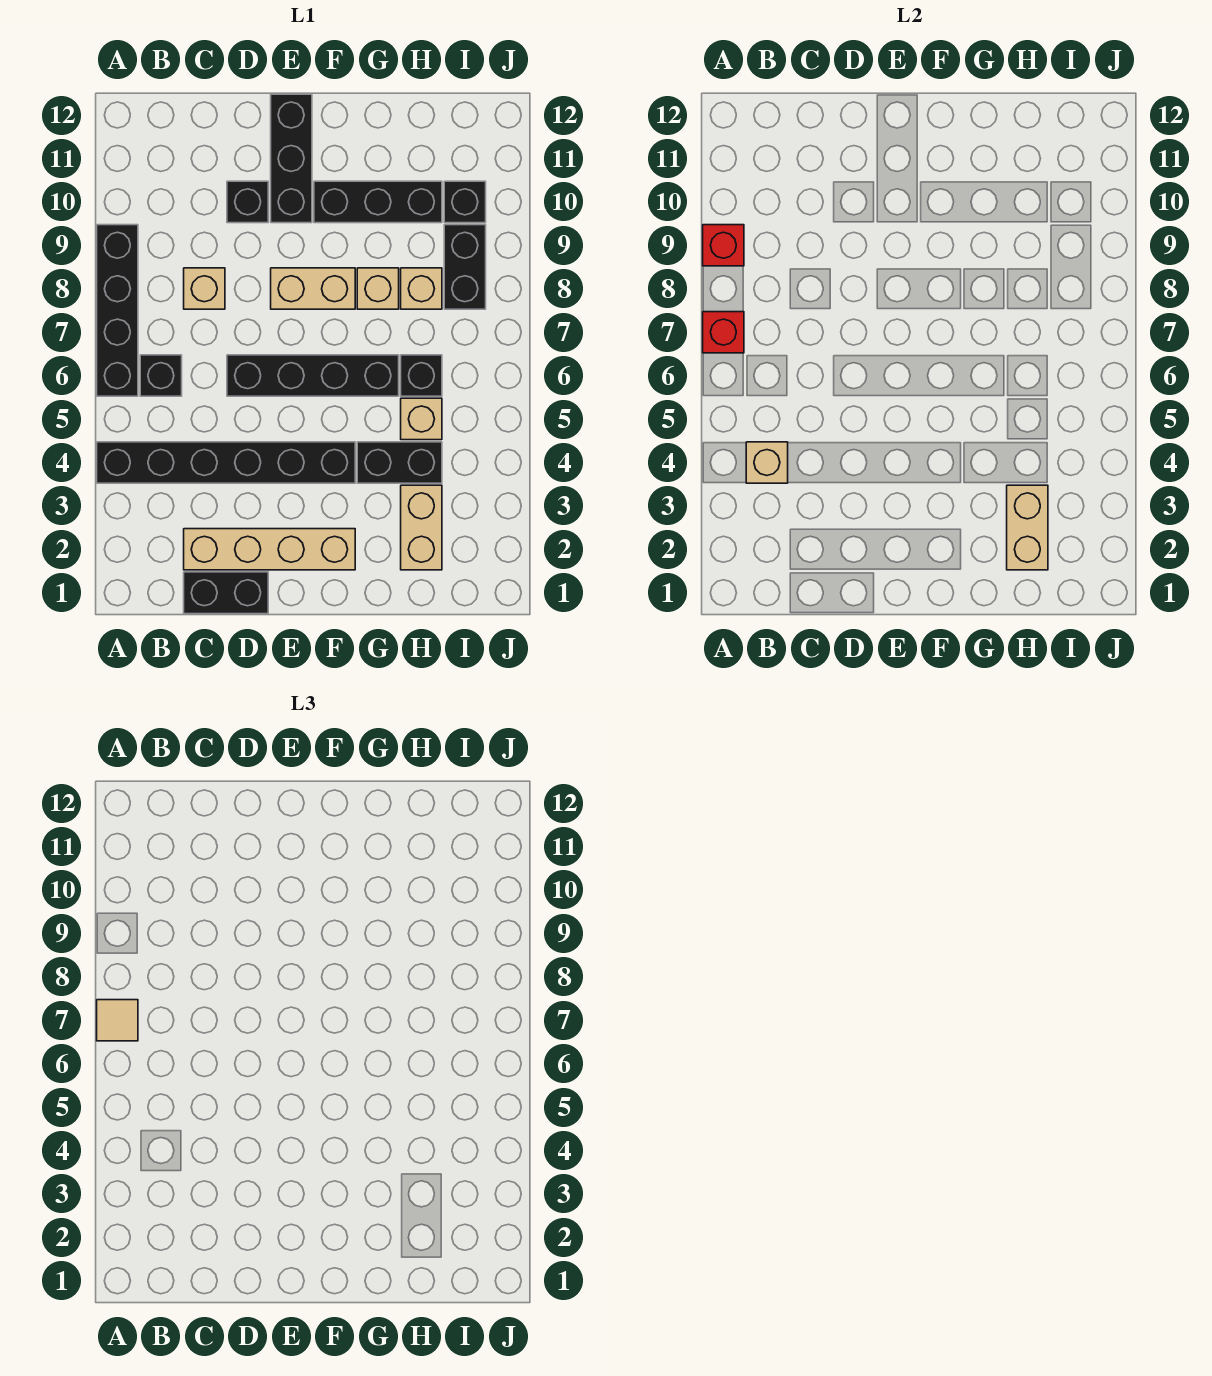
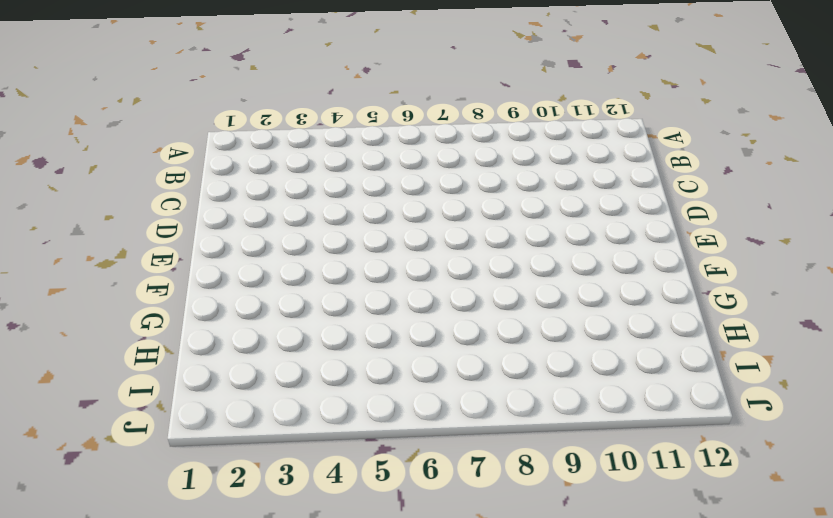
none -> black 1x6 brick [97,442,355,483]
none -> black 1x4 brick [97,225,138,396]
none -> black 1x1 brick [140,355,182,396]

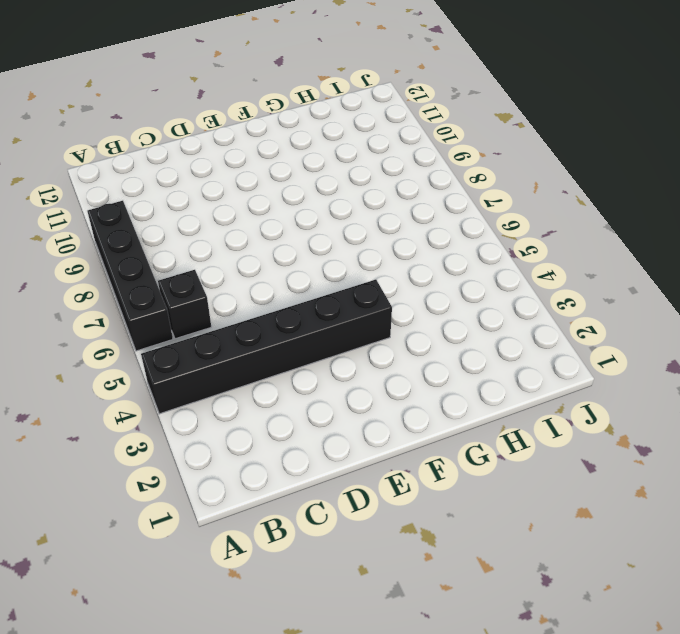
none -> black 1x2 brick [184,572,268,614]
none -> tan 1x4 brick [184,529,355,570]
none -> tan 1x1 brick [184,268,225,309]

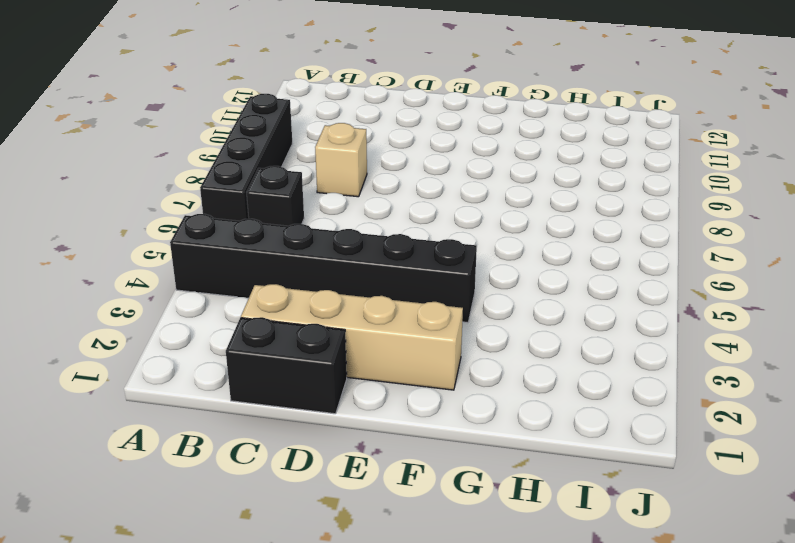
none -> black 1x4 brick [227,355,399,396]
none -> black 1x1 brick [227,181,268,223]
none -> tan 1x2 brick [271,268,355,309]

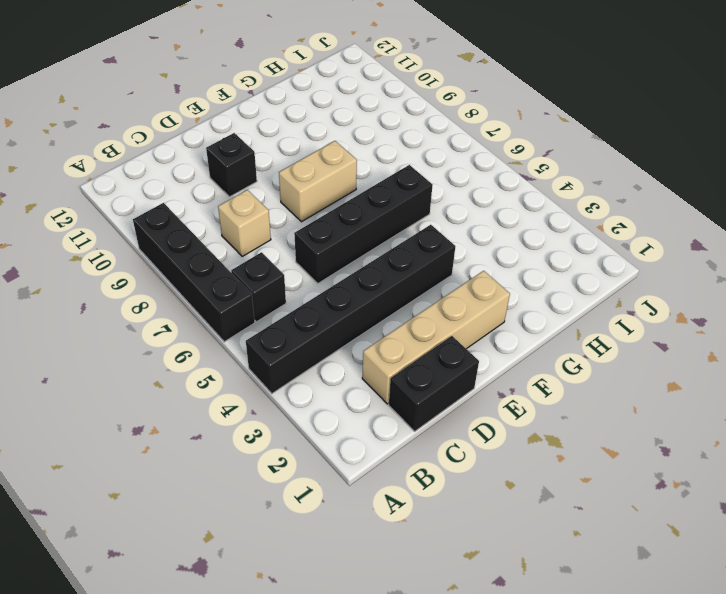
none -> black 1x3 brick [271,94,312,223]
none -> black 1x3 brick [314,181,442,223]
none -> black 1x2 brick [357,442,442,483]

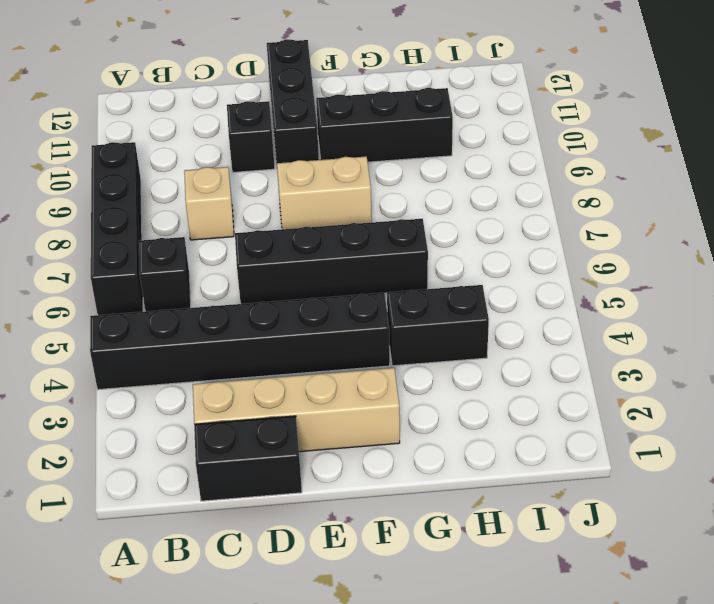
none -> tan 1x1 brick [357,268,399,309]
none -> tan 1x2 brick [401,485,442,570]
none -> tan 1x1 brick [401,398,442,440]

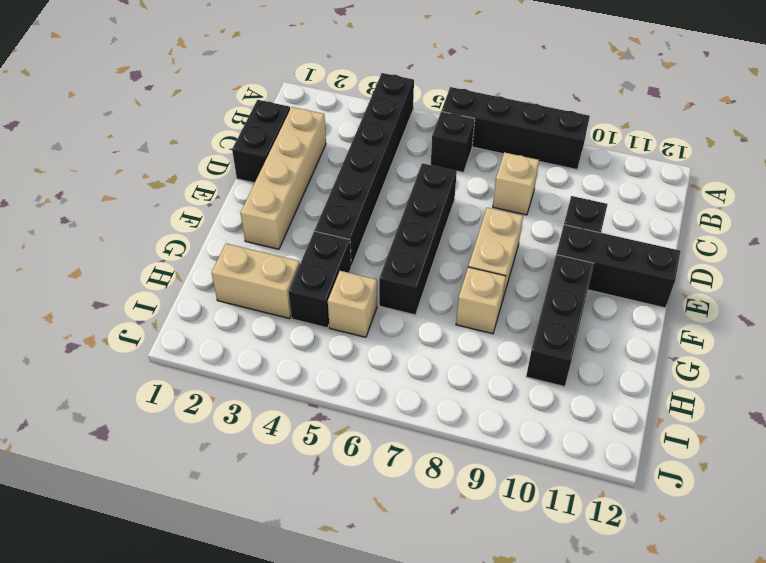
none -> black 1x1 brick [401,355,442,396]
none -> tan 1x1 brick [401,268,442,309]
none -> black 1x2 brick [444,225,486,309]

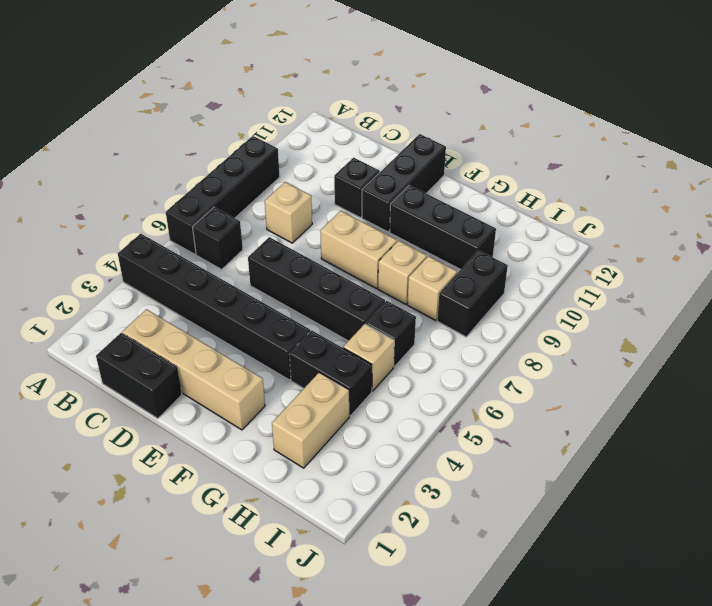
none -> black 1x1 brick [444,181,486,223]
none -> red 1x1 brick [703,312,744,353]
none -> red 1x1 brick [703,225,744,266]

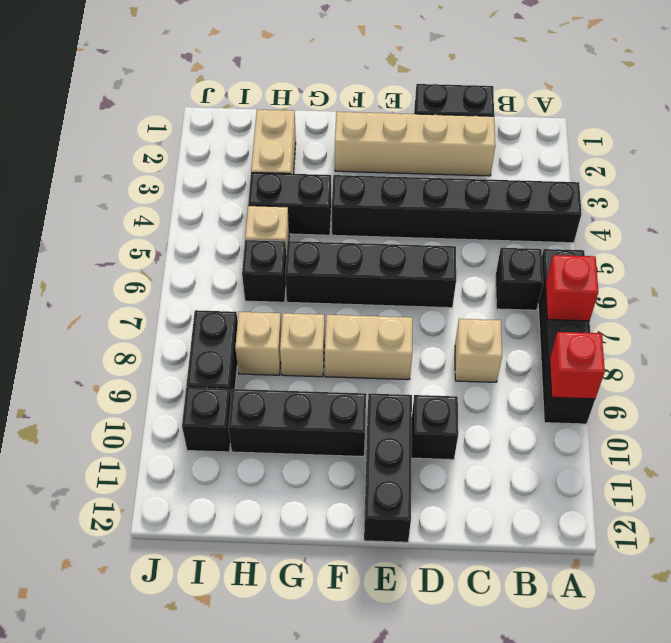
none -> tan 1x1 brick [746,442,788,483]
none -> tan 1x2 brick [1007,485,1048,570]
none -> tan 1x1 tile [97,1000,138,1041]

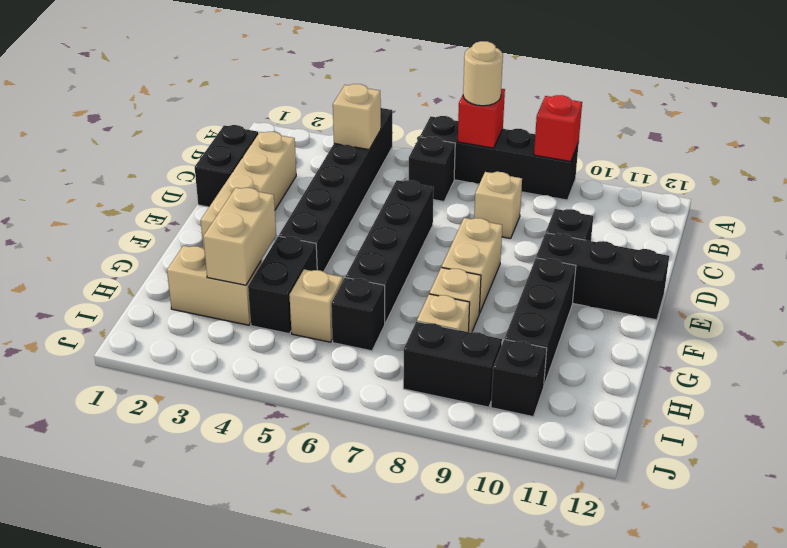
tan 1x1 round brick [463,41,503,106] -> tan 1x1 tile [97,1000,138,1041]
tan 1x2 brick [203,188,276,285] -> tan 1x2 brick turned to [1007,485,1048,570]

